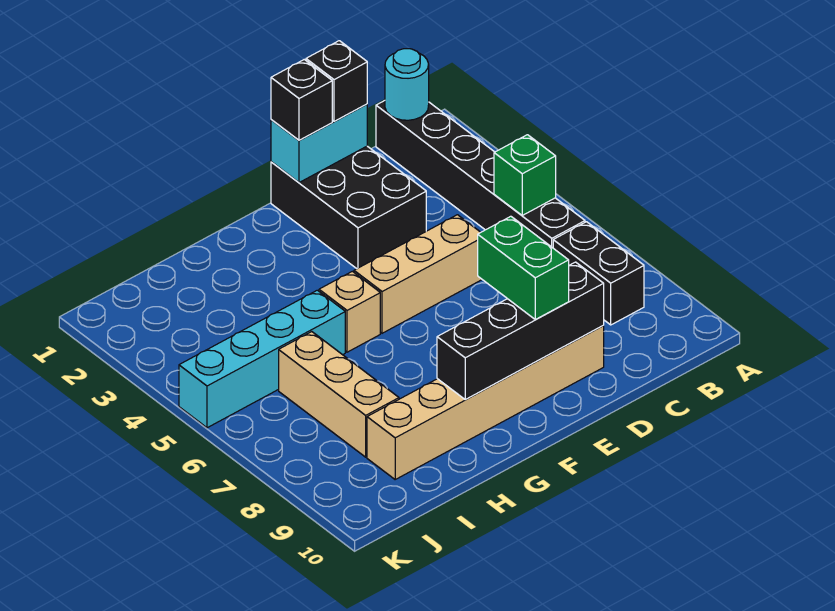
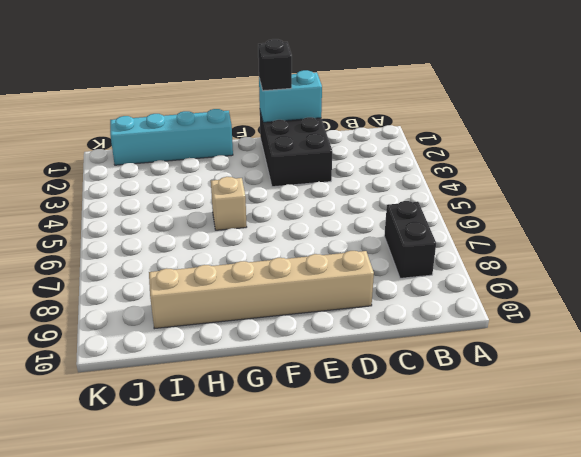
cyan 1x4 brick [110,109,233,165] -> cyan 1x4 brick moved to [179,290,345,428]
none -> black 1x6 brick [376,101,585,248]
none -> tan 1x3 brick [354,215,482,333]
none -> tan 1x3 brick [279,332,399,457]

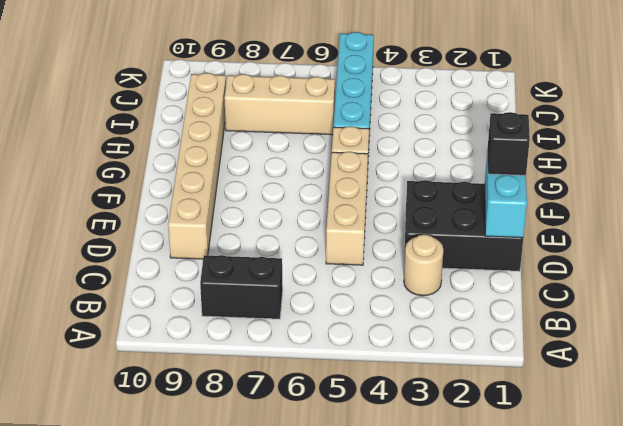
tan 1x1 round brick [404,234,443,296] -> none
none -> black 1x6 brick [376,101,585,248]
none -> cyan 1x1 round brick [385,49,429,120]
none -> green 1x1 brick [494,135,556,215]

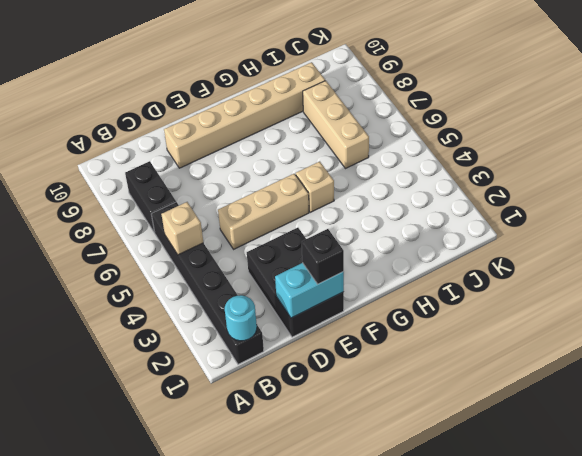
tan 1x1 brick [161,202,203,255] -> green 1x1 brick [494,135,556,215]
none -> cyan 1x4 brick [179,290,345,428]
none -> black 1x4 brick [437,262,604,399]
none -> black 1x1 brick [306,41,367,122]

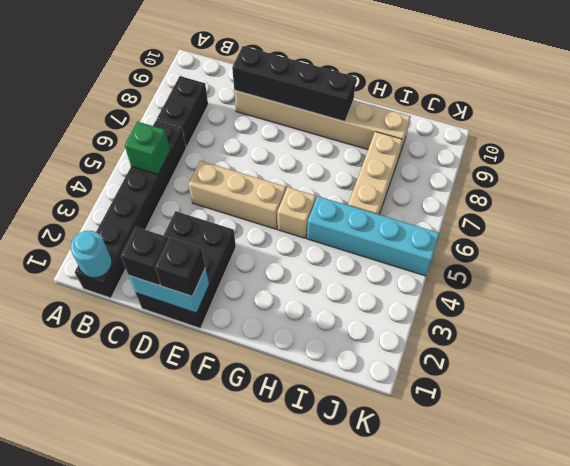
none -> green 1x2 brick [478,216,569,319]

